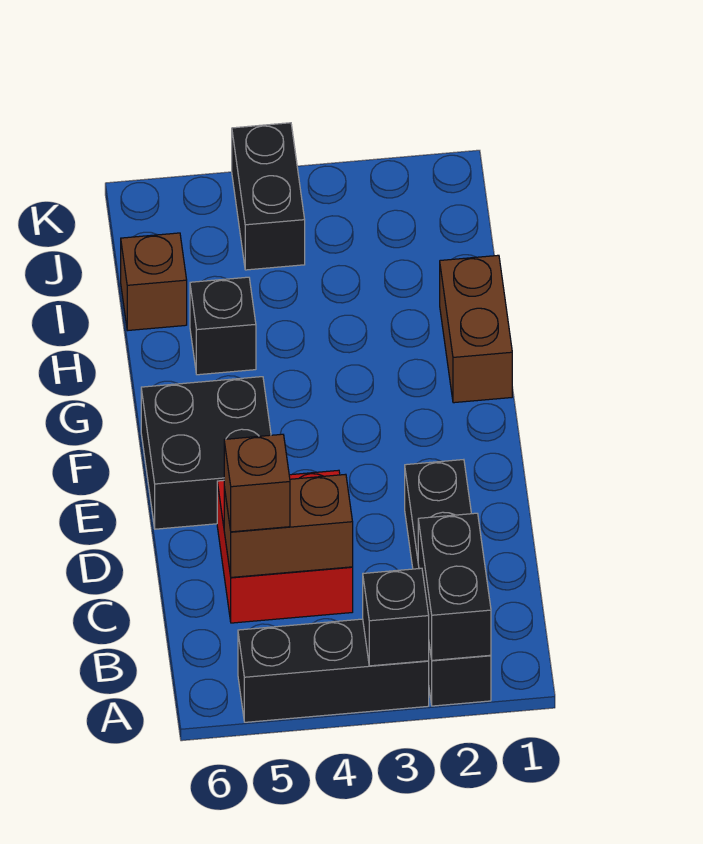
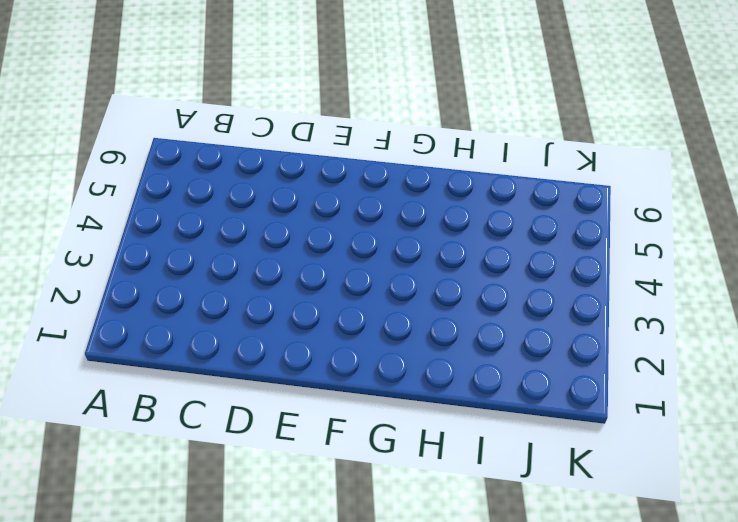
none -> black 1x4 brick [405,460,491,706]
none -> black 1x3 brick [238,619,429,722]
none -> red 2x2 brick [217,470,353,623]

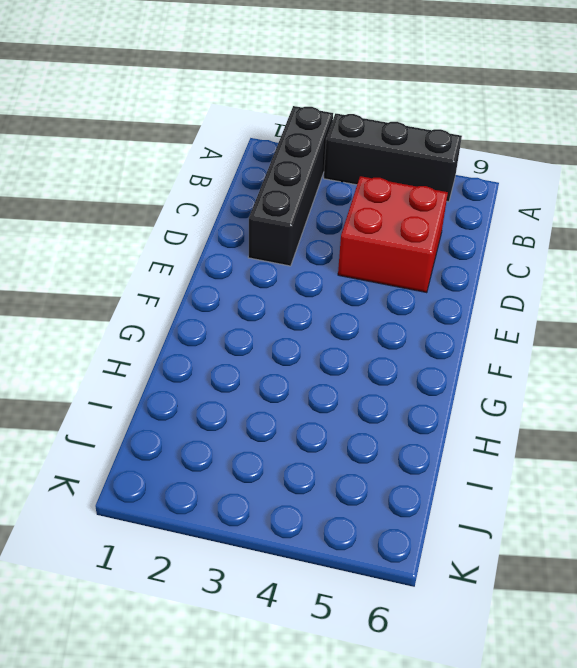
none -> black 2x2 brick [141,377,271,529]
none -> brown 1x2 brick [440,255,512,403]
none -> black 1x1 brick [190,277,256,375]

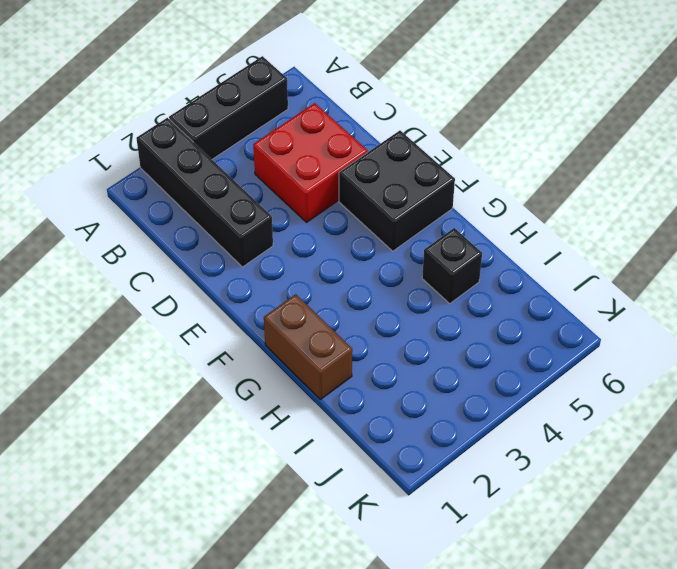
none -> brown 1x1 brick [121,233,187,331]
none -> black 1x2 brick [232,123,305,270]
none -> black 1x2 brick [418,513,491,660]

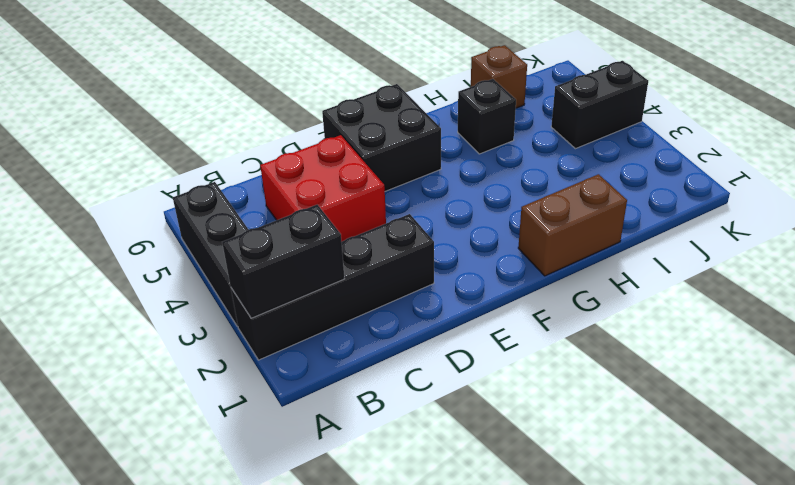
none -> black 1x1 brick [363,568,429,666]
none -> brown 1x2 brick [224,474,353,577]
none -> brown 1x1 brick [224,434,290,532]

